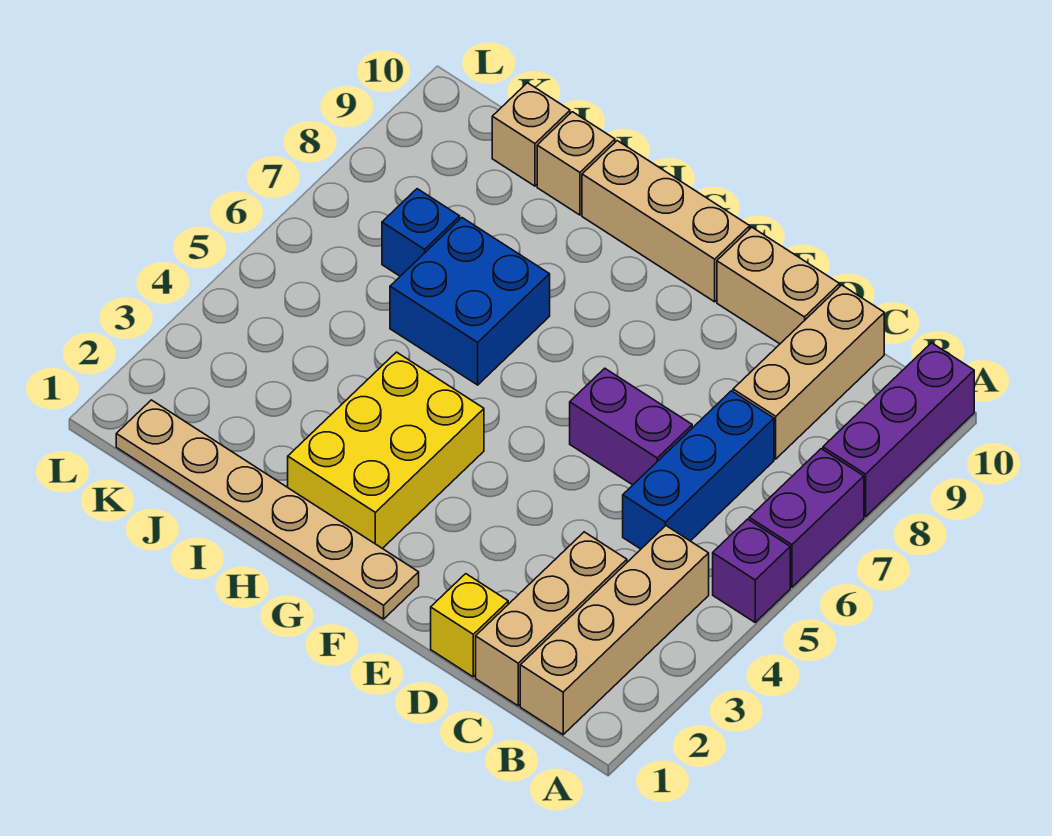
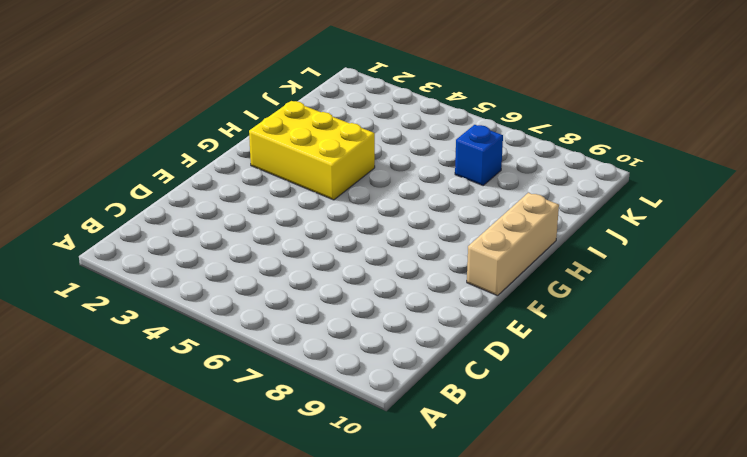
none -> purple 1x1 brick [713,519,790,622]
none -> purple 1x2 brick [749,449,864,587]
none -> purple 1x3 brick [823,343,974,517]

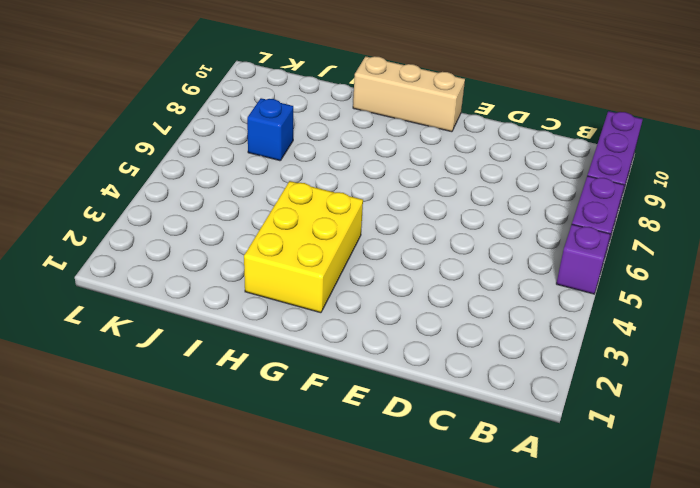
none -> tan 1x4 brick [520,526,709,735]
none -> tan 1x3 brick [476,532,627,706]
none -> blue 1x3 brick [623,391,774,549]

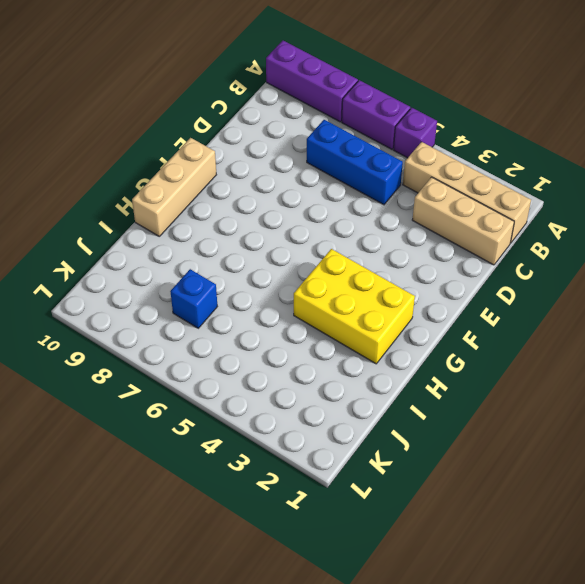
none -> tan 1x3 brick [733,285,884,459]
none -> yellow 1x1 brick [431,574,508,677]
none -> purple 1x2 brick [570,368,692,485]

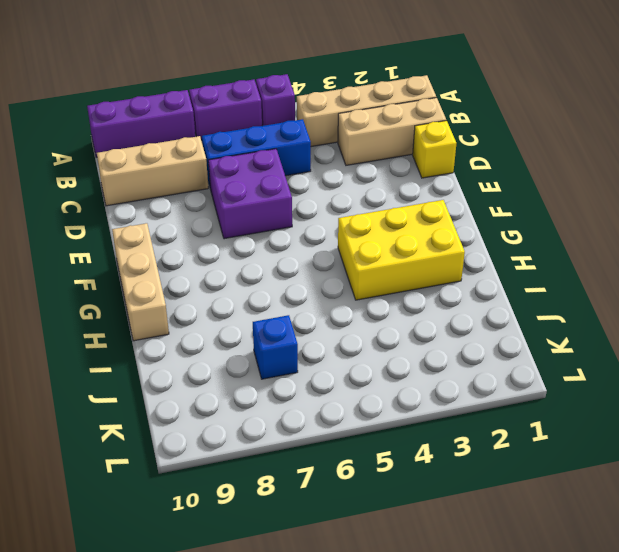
purple 2x2 brick [208,149,292,239] -> purple 1x2 brick [570,368,692,485]
none -> tan 1x2 brick [717,227,840,344]
none -> tan 1x6 plate [116,400,419,619]
none -> blue 2x2 brick [390,218,550,385]

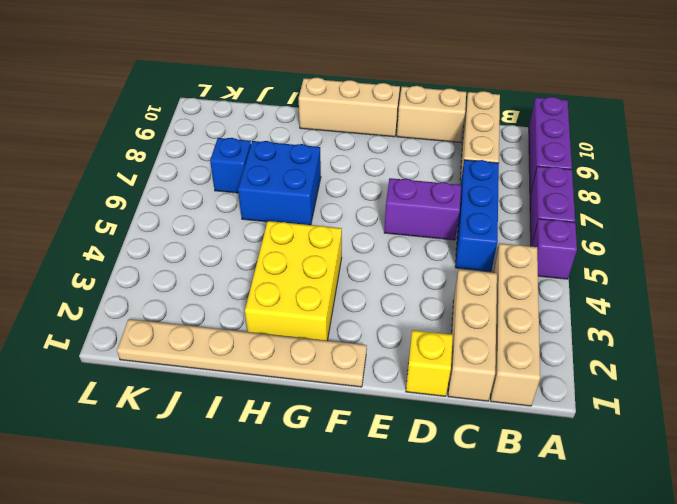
none -> tan 1x1 brick [537,112,615,215]
none -> tan 1x1 brick [492,83,570,186]

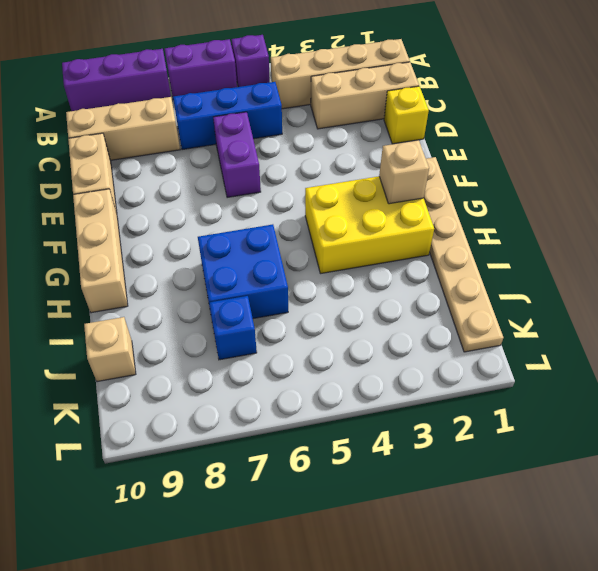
tan 1x1 brick [379,140,429,204] -> tan 1x1 brick moved to [537,112,615,215]

